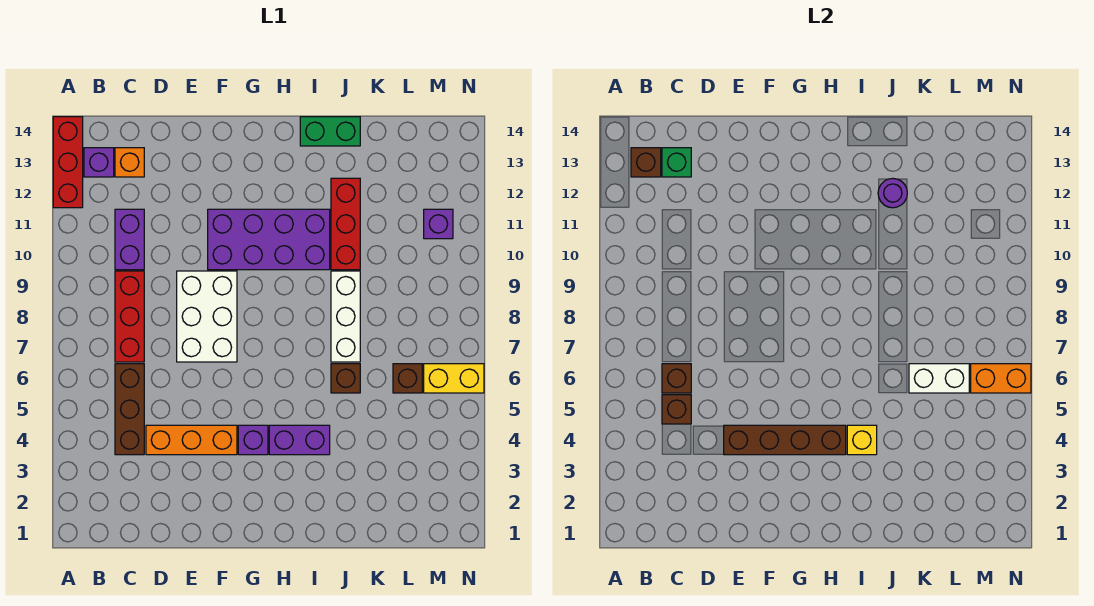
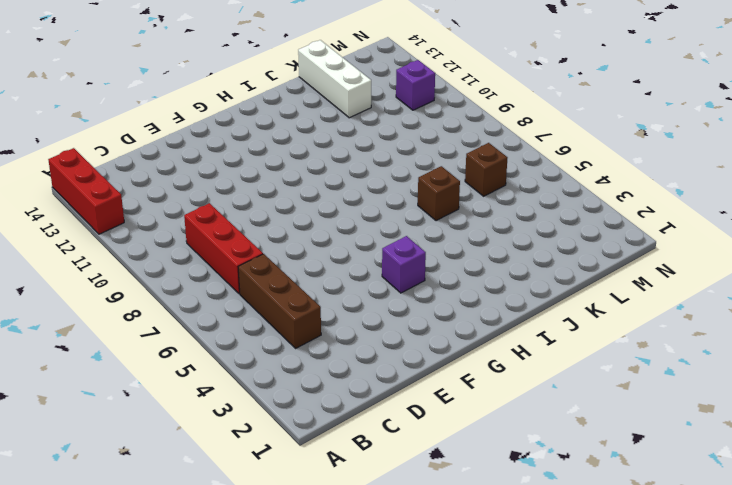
white 1x3 brick [298,40,371,118] -> white 1x3 brick moved to [331,271,360,362]
none -> purple 1x1 brick [84,148,114,177]
none -> purple 1x2 brick [115,209,144,270]
none -> orange 1x1 brick [115,148,144,177]

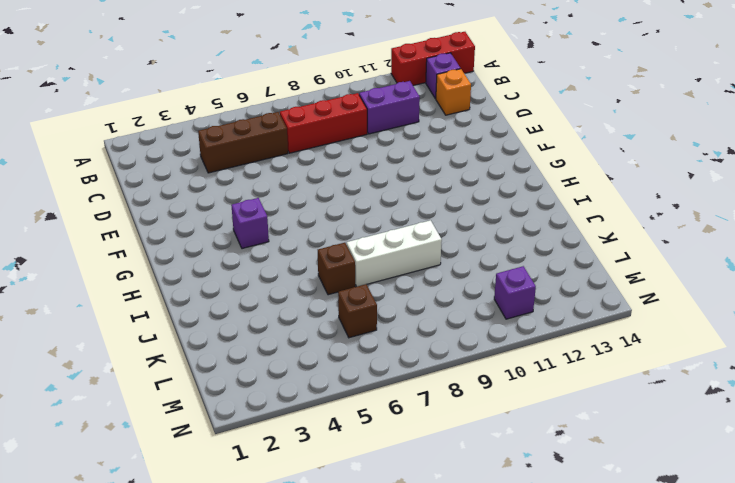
none -> orange 1x3 brick [146,425,237,455]
none -> white 2x3 brick [177,271,237,362]
none -> purple 2x4 brick [208,209,330,270]

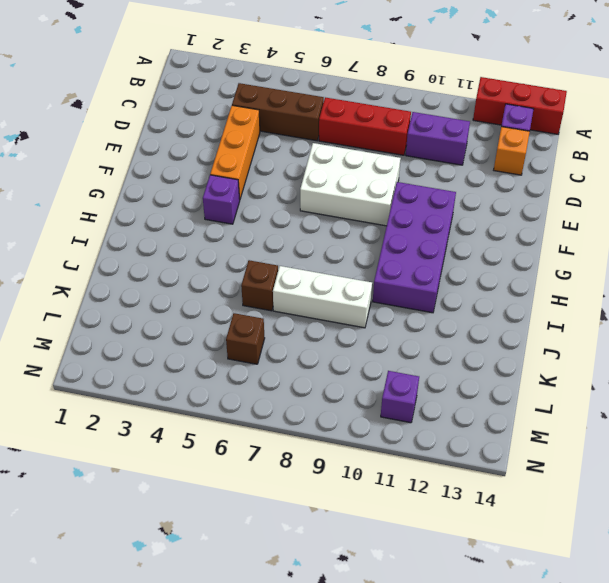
none -> purple 1x2 brick [269,425,330,455]
none -> green 1x2 brick [300,117,360,146]
none -> red 1x3 brick [331,178,360,270]

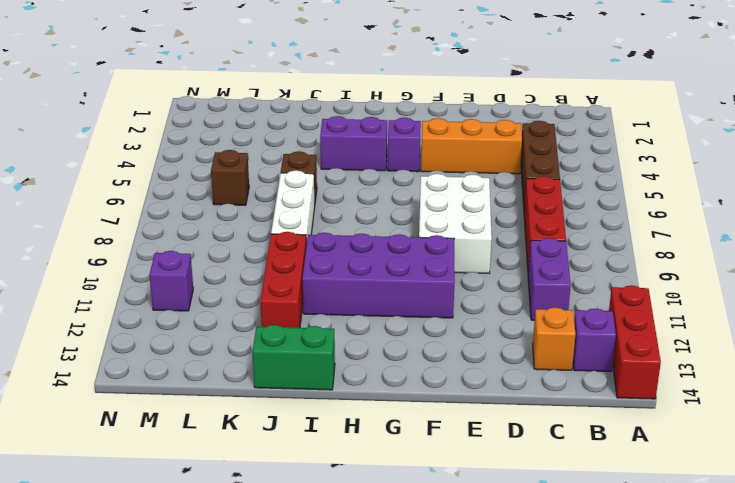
none -> yellow 1x2 brick [424,364,484,393]
none -> brown 1x1 brick [631,148,661,177]
none -> brown 1x1 brick [662,395,691,424]

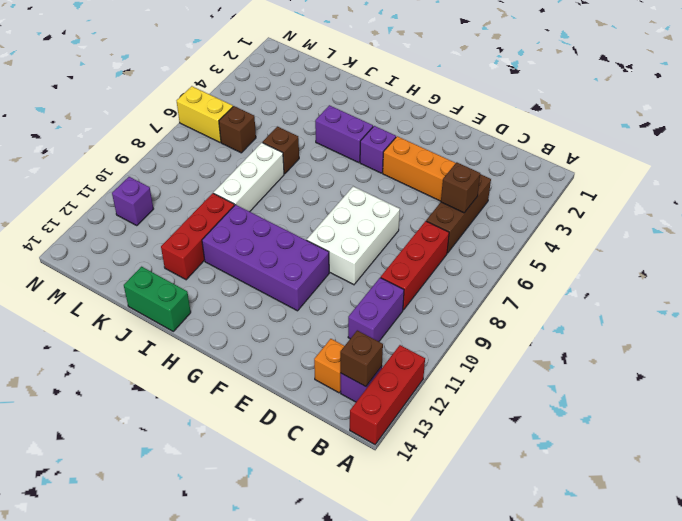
none -> brown 1x1 brick [662,364,691,393]
none -> green 1x1 brick [662,148,691,177]
none -> brown 1x4 brick [724,425,846,455]

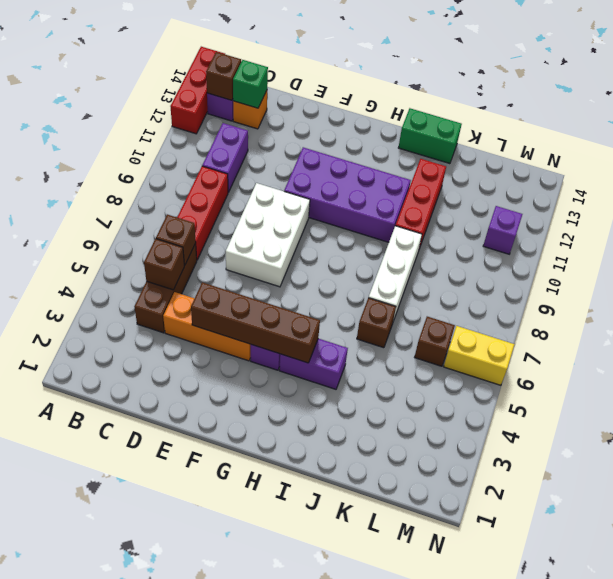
none -> yellow 1x1 brick [847,425,877,455]
none -> purple 1x1 round brick [878,178,907,208]
none -> white 1x2 brick [909,364,969,393]

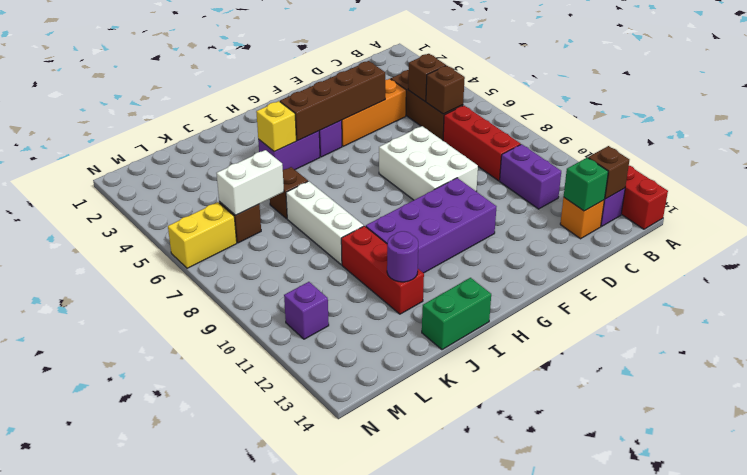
none -> orange 1x2 brick [971,364,1031,393]

